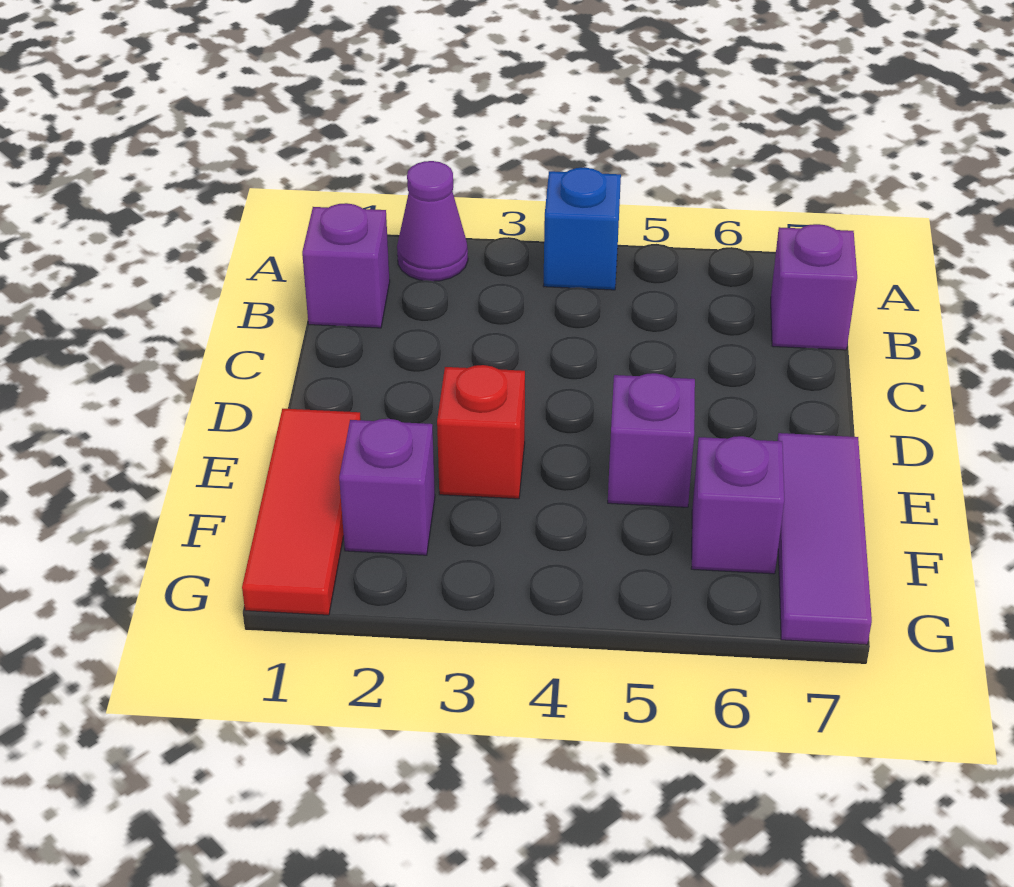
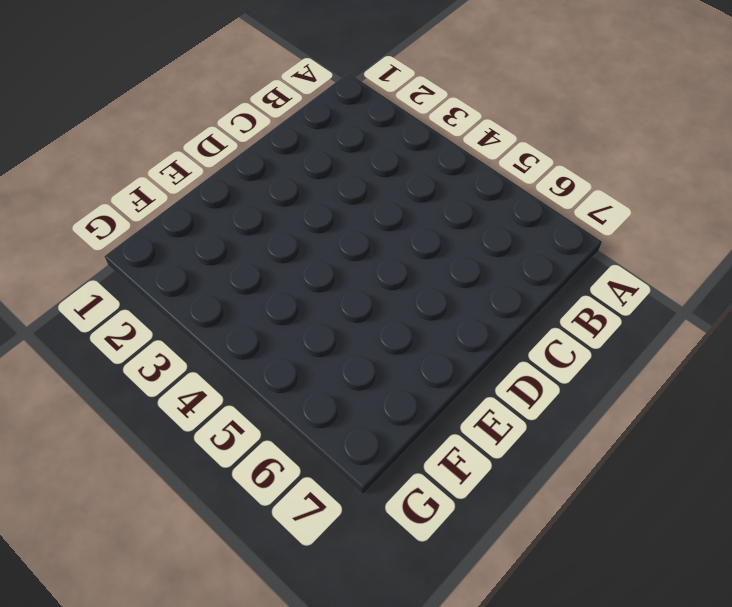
none -> purple 1x1 cone [397,161,468,281]
none -> blue 1x1 brick [543,167,621,290]

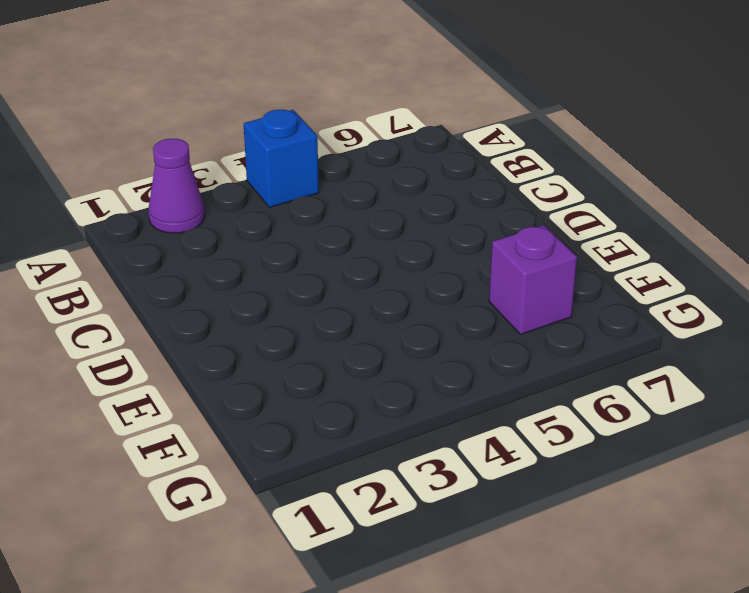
none -> purple 1x1 brick [302,203,390,328]
none -> purple 1x1 brick [771,224,857,350]

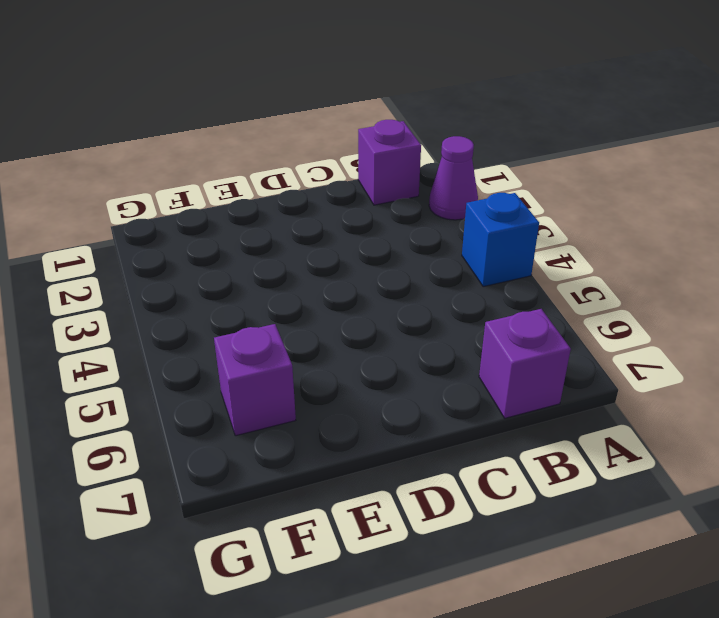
none -> red 1x3 tile [242,409,361,615]
none -> red 1x1 brick [437,365,525,499]

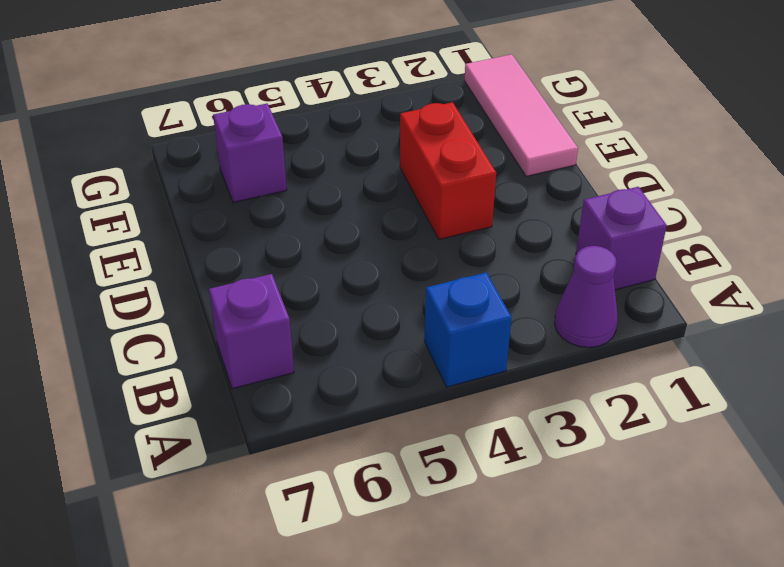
red 1x2 brick [400,102,496,239] -> red 1x1 brick [437,365,525,499]
pink 1x3 tile [464,54,578,176] -> red 1x3 tile [242,409,361,615]
none -> purple 1x1 brick [608,373,695,507]
none -> purple 1x3 tile [777,433,872,645]

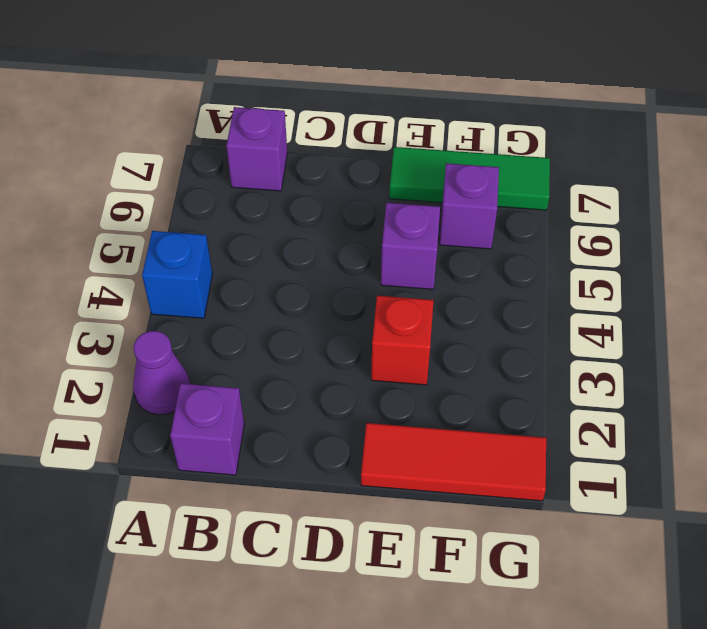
green 1x3 tile [389,147,550,210] -> purple 1x3 tile [777,433,872,645]
none -> purple 1x1 brick [339,419,435,555]

